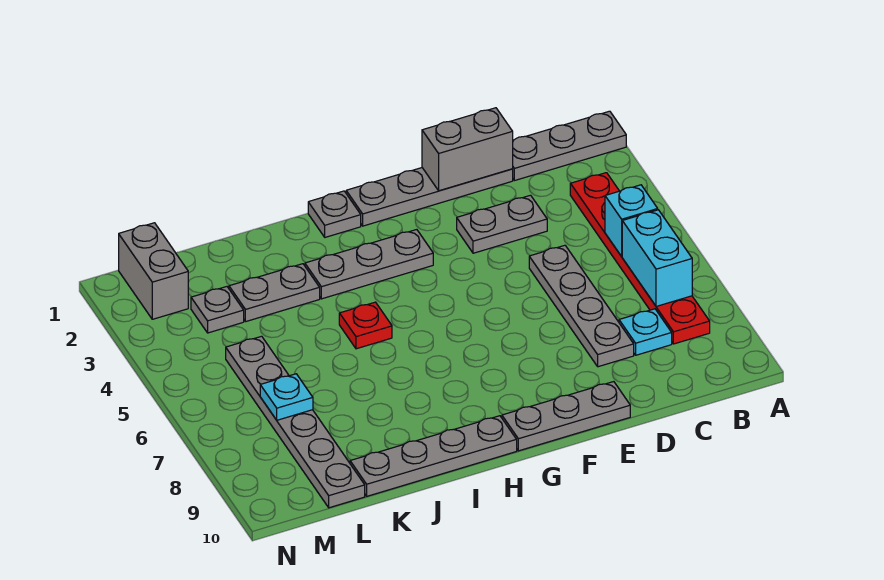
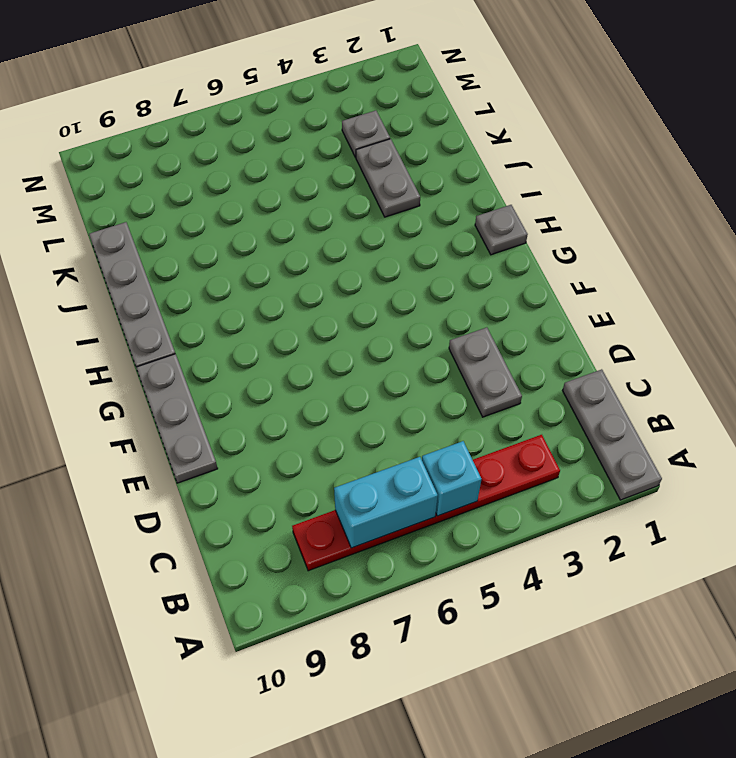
none -> cyan 1x1 plate [619,309,672,355]
none -> grey 1x4 plate [346,168,513,226]
none -> grey 1x4 plate [529,245,634,367]

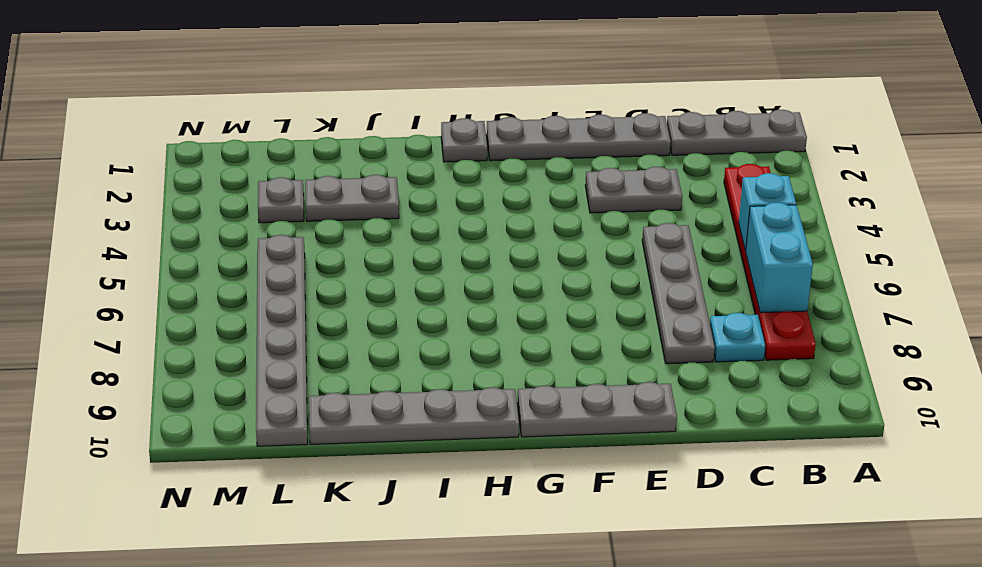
none -> grey 1x3 plate [305,230,433,299]
none -> red 1x1 plate [339,302,392,349]
none -> grey 1x2 brick [119,223,188,319]

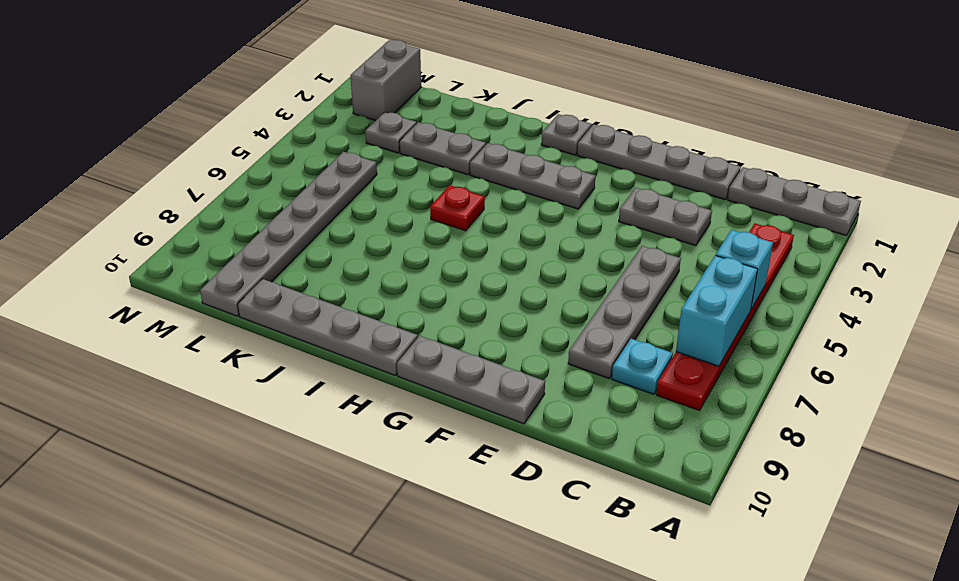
none -> grey 1x2 brick [422,108,513,191]
none -> cyan 1x1 plate [260,374,313,420]

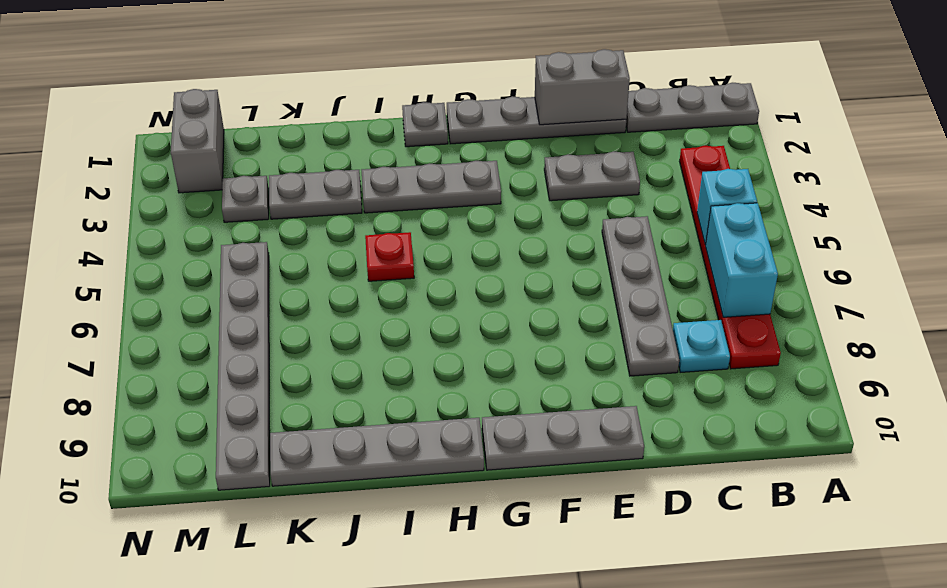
none -> cyan 1x1 plate [260,374,313,420]

